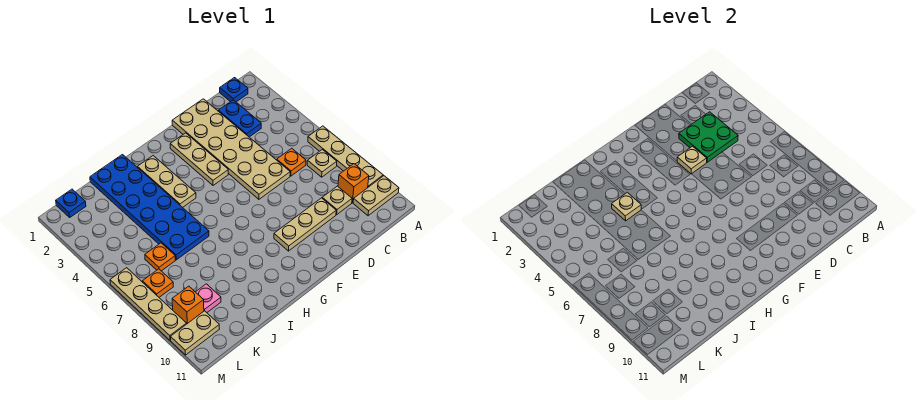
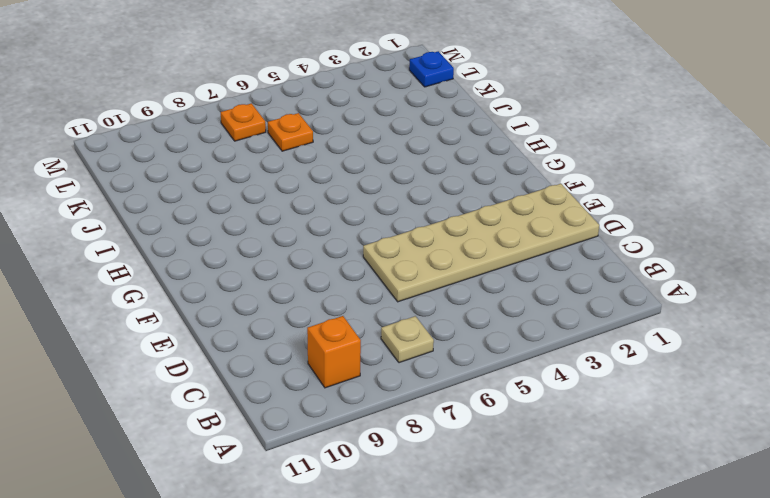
none -> tan 1x4 plate [308,126,383,187]
none -> tan 1x2 plate [353,176,399,216]
none -> blue 1x1 plate [220,78,248,102]

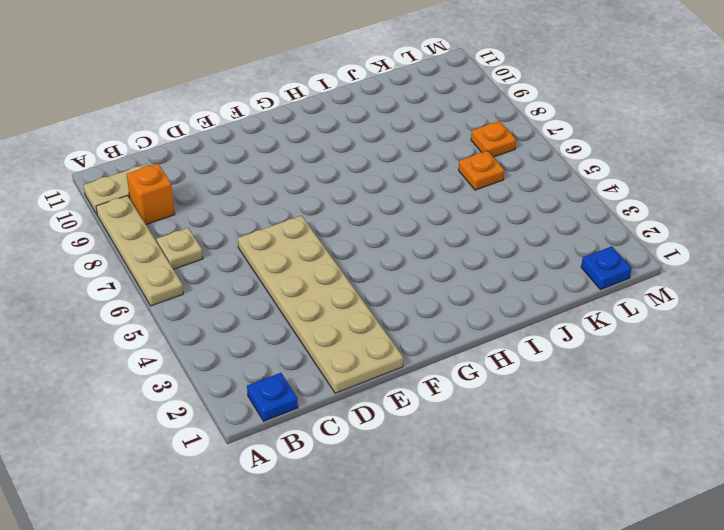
none -> blue 1x2 plate [218,100,261,137]
none -> orange 1x1 plate [277,148,306,176]
none -> tan 1x1 plate [322,186,352,214]

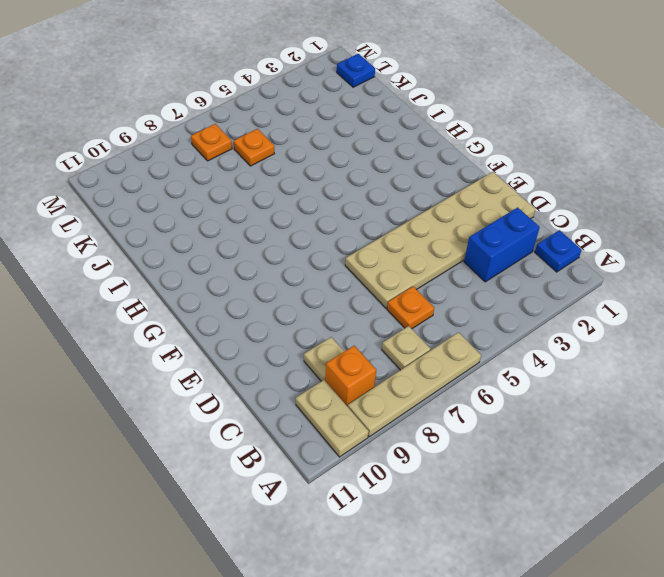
blue 1x2 brick [464,207,540,282] -> blue 1x2 plate [218,100,261,137]
none -> tan 1x3 plate [274,198,336,251]
none -> tan 1x3 plate [170,133,228,185]
none -> tan 1x3 plate [137,156,196,207]

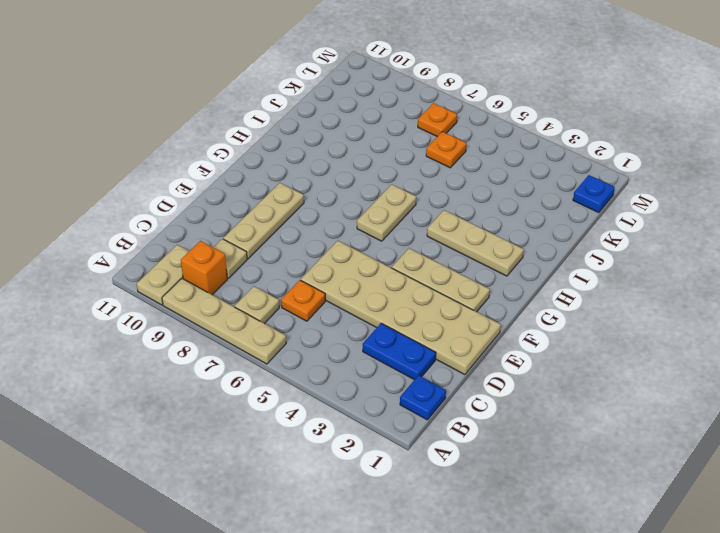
tan 1x2 plate [357,184,416,241] -> tan 1x2 plate moved to [171,311,219,355]
none -> blue 2x6 plate [90,155,209,260]
none -> pink 1x1 plate [196,284,221,312]
none -> orange 1x1 brick [172,286,204,324]

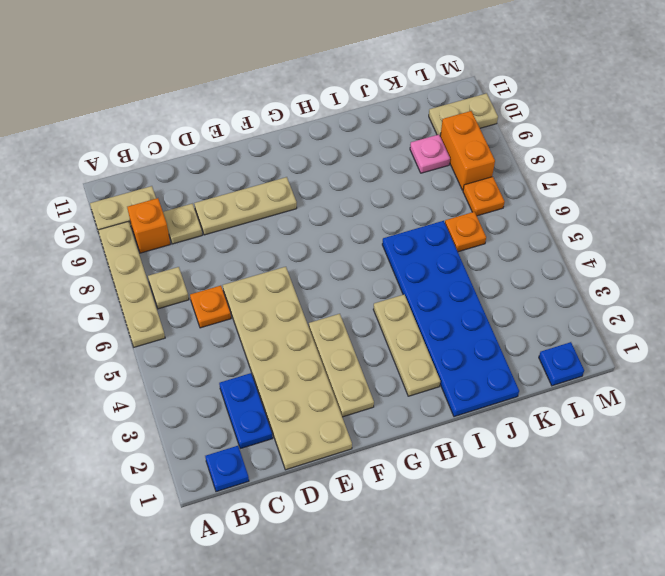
orange 1x2 brick [440,111,495,190] -> orange 1x1 brick [172,286,204,324]
none -> tan 1x4 plate [110,268,187,340]
none -> green 2x2 plate [679,112,738,162]
none -> tan 1x1 plate [677,146,707,174]

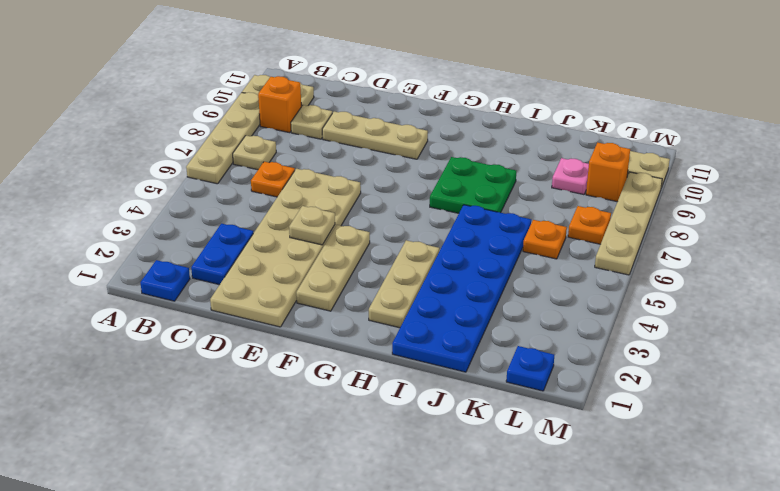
green 2x2 plate [430,157,516,213] -> green 2x2 plate moved to [679,112,738,162]
none -> tan 1x1 plate [612,192,641,221]

